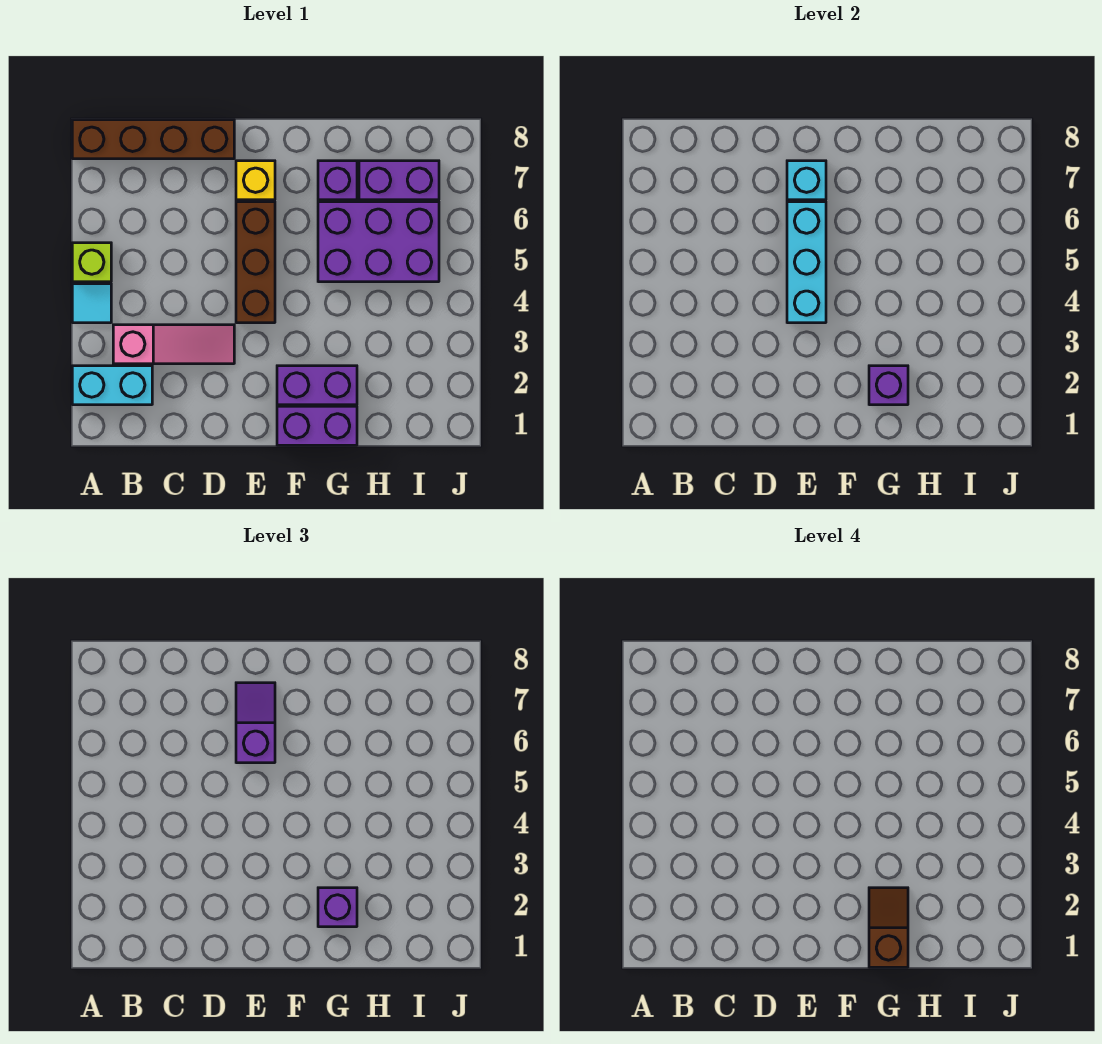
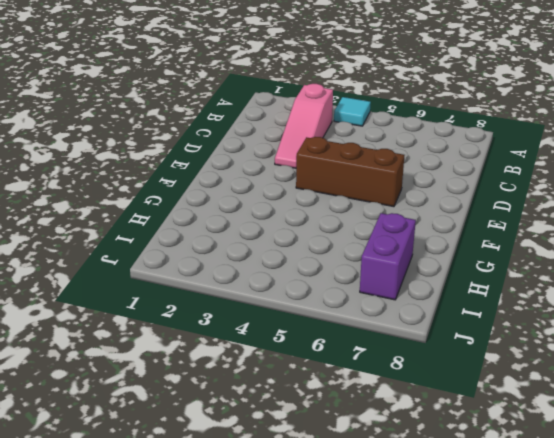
none -> cyan 1x2 brick [72,366,152,405]
none -> lime 1x1 brick [72,243,111,282]
none -> brown 1x4 brick [72,120,234,159]

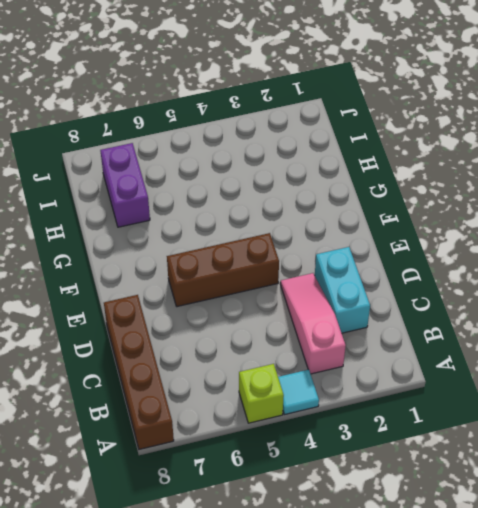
cyan 1x2 brick [315,247,370,333] -> cyan 1x2 brick moved to [72,366,152,405]
none -> yellow 1x1 brick [236,161,275,200]
none -> purple 1x2 brick [277,406,357,445]
none -> purple 1x2 brick [277,366,357,405]

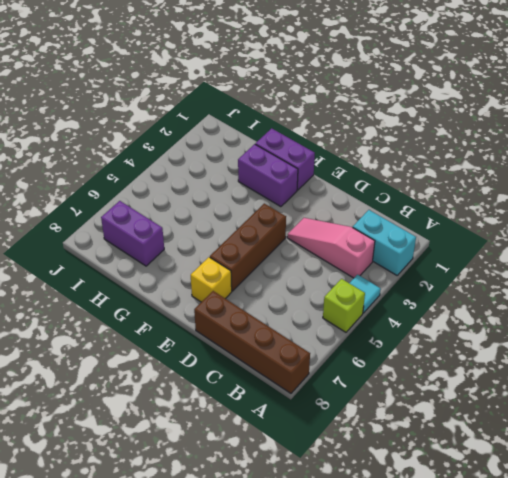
none -> purple 2x3 brick [318,202,439,282]
none -> purple 1x1 brick [318,161,357,200]
none -> cyan 1x3 brick [787,202,826,323]

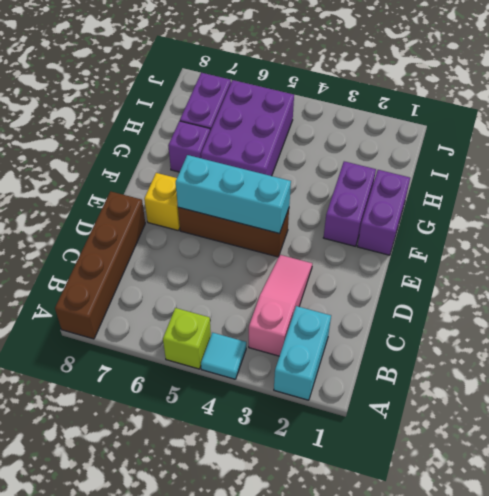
none -> cyan 1x1 brick [787,161,826,200]
none -> purple 1x1 brick [869,366,908,405]
none -> purple 1x2 slope [236,683,275,763]

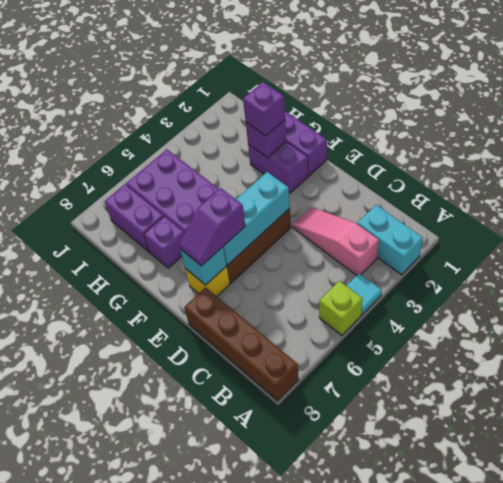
none -> brown 1x2 slope [869,888,908,967]

